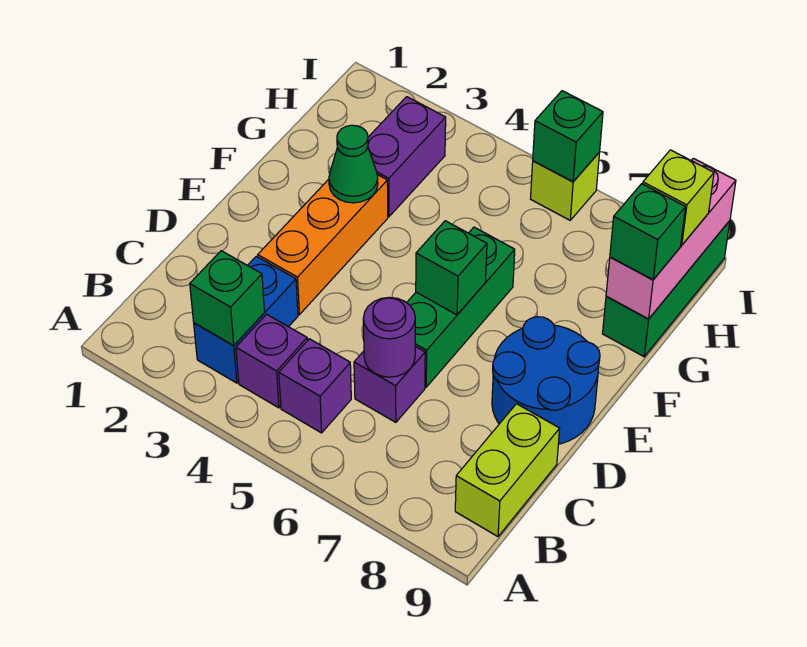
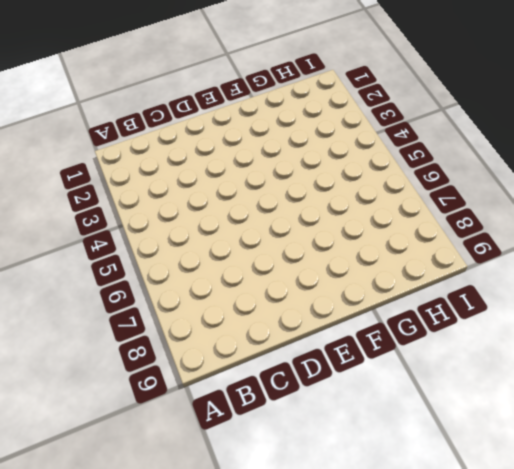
none -> blue 1x2 brick [194,256,298,383]
none -> purple 1x1 brick [236,314,307,408]
none -> purple 1x1 brick [279,339,351,433]

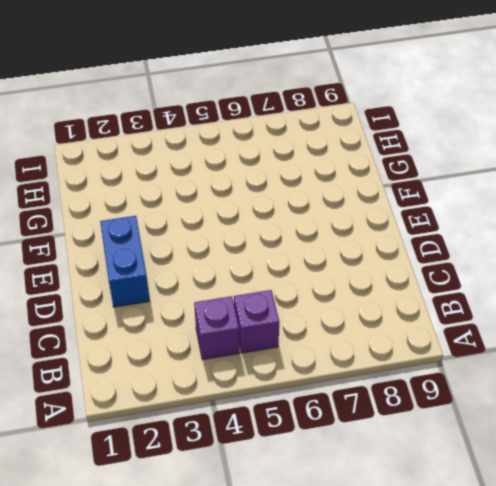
blue 1x2 brick [100,216,150,307] -> blue 1x2 brick moved to [194,256,298,383]
none -> lime 1x2 brick [455,404,560,537]
none -> purple 1x1 brick [354,346,425,422]
none -> orange 1x3 brick [258,175,388,315]

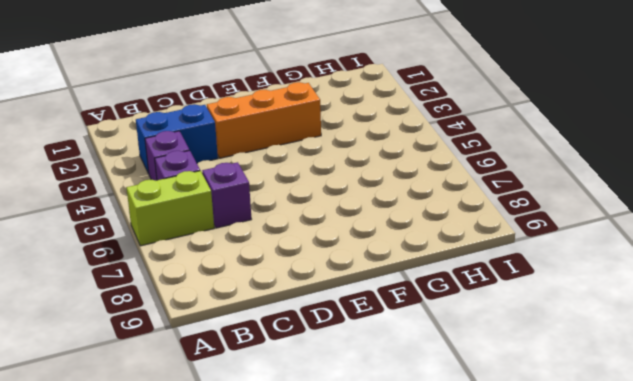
lime 1x2 brick [127,171,214,246] -> lime 1x2 brick moved to [455,404,560,537]
none -> green 1x3 brick [407,227,515,387]
none -> blue 2x2 round brick [492,317,600,444]
none -> purple 1x2 brick [368,97,446,217]

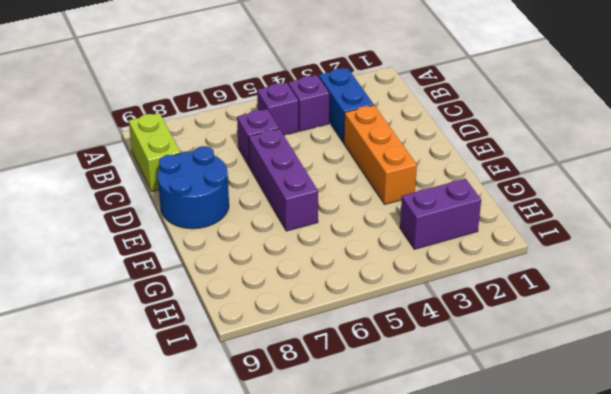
purple 1x3 brick [249,129,318,231] -> green 1x3 brick [407,227,515,387]
purple 1x2 brick [400,179,481,249] -> purple 1x2 brick turned to [368,97,446,217]
none -> green 1x3 brick [603,221,730,357]
none -> lime 1x1 brick [531,152,600,220]
none -> green 1x1 brick [190,251,264,346]

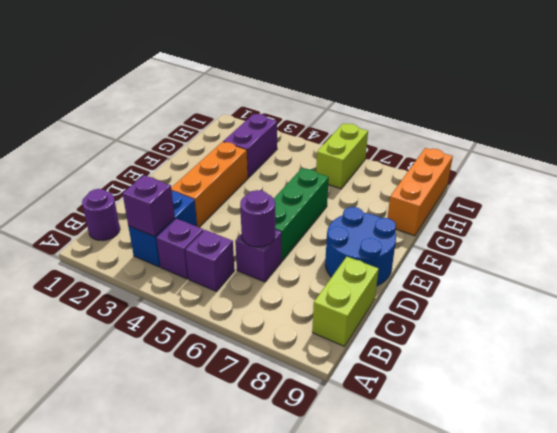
purple 1x1 round brick [82,189,120,240] -> none
purple 1x1 brick [122,175,175,236] -> green 1x1 brick [190,251,264,346]
orange 1x3 brick [387,148,453,236] -> green 1x3 brick [603,221,730,357]
lime 1x2 brick [316,123,368,189] -> lime 1x1 brick [531,152,600,220]
none -> green 1x1 brick [416,221,487,315]
none -> green 1x1 cone [329,125,378,203]
none -> pink 1x3 brick [606,158,736,319]

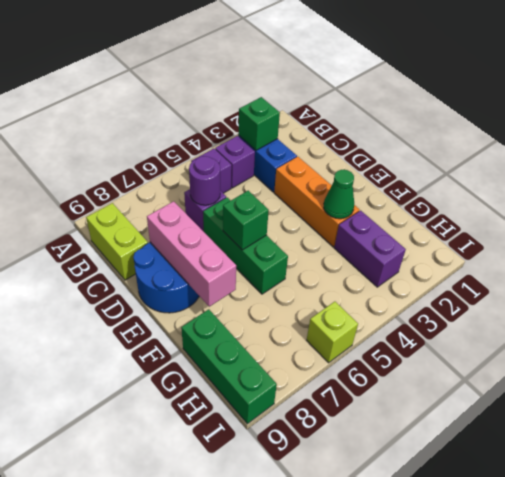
pink 1x3 brick [147,201,236,307] -> pink 1x3 brick moved to [606,158,736,319]
none -> green 1x1 brick [533,91,603,182]
none -> green 1x1 brick [610,184,685,280]
none -> lime 1x1 brick [643,150,714,245]

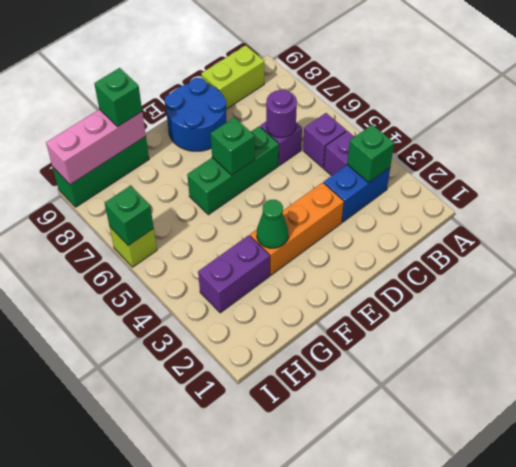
none -> lime 1x1 brick [643,150,714,245]

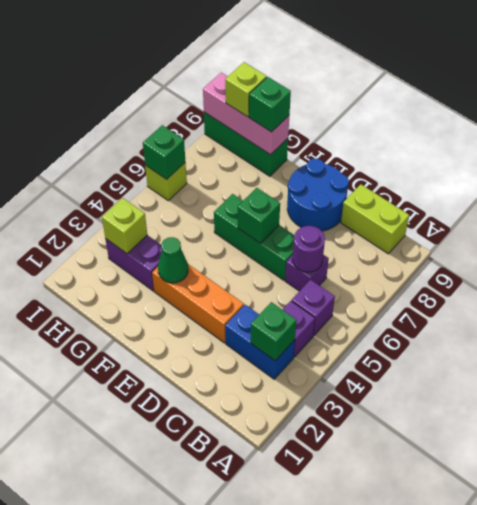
lime 1x1 brick [102,198,147,254] -> none

